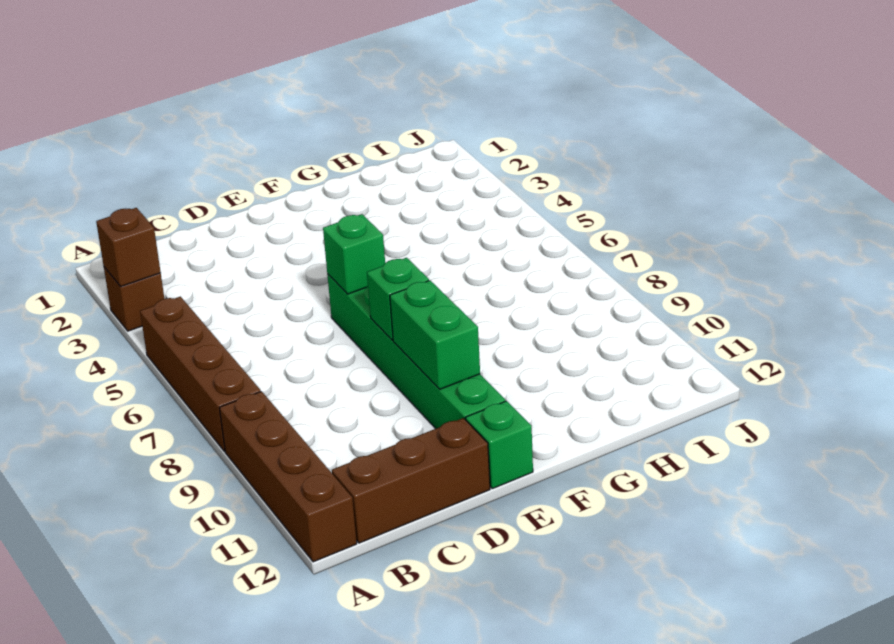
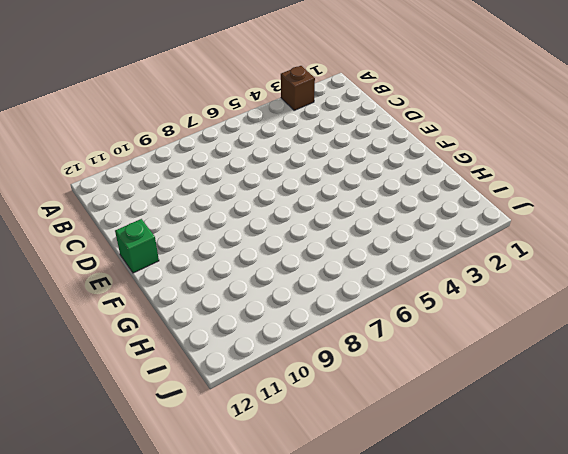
none -> brown 1x4 brick [140,297,261,452]
none -> brown 1x4 brick [219,391,357,562]

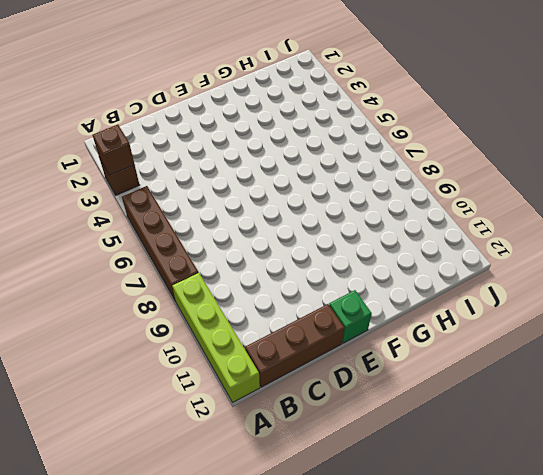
lime 1x4 brick [173,273,260,403] -> brown 1x4 brick [219,391,357,562]
none -> green 1x6 brick [327,274,506,429]
none -> green 1x1 brick [323,214,385,294]

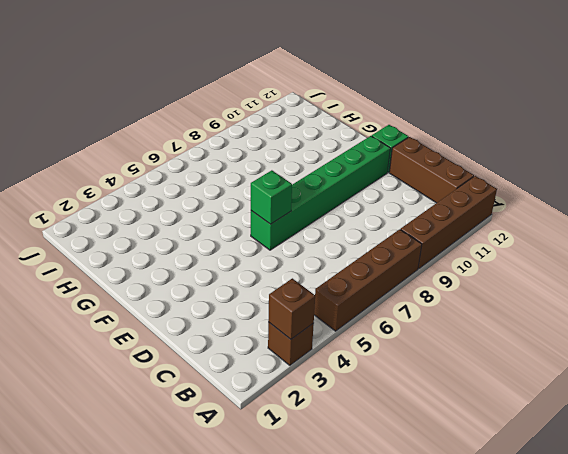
none -> green 1x1 brick [367,258,429,340]
none -> green 1x2 brick [390,281,480,389]

